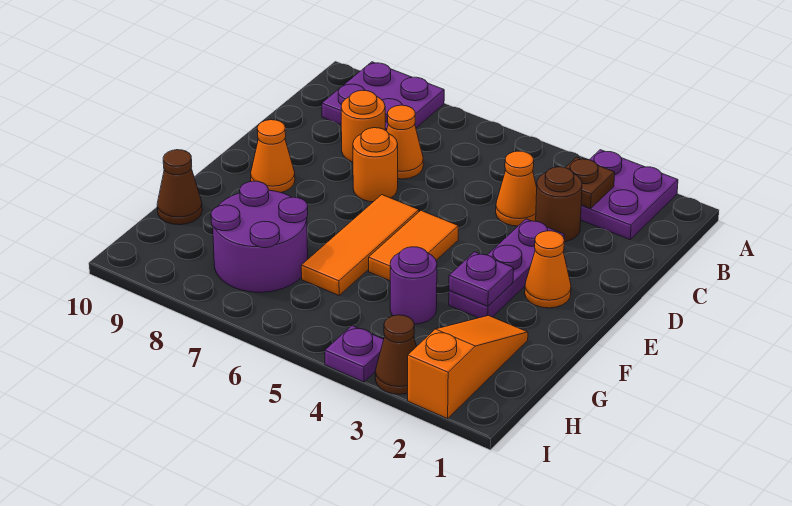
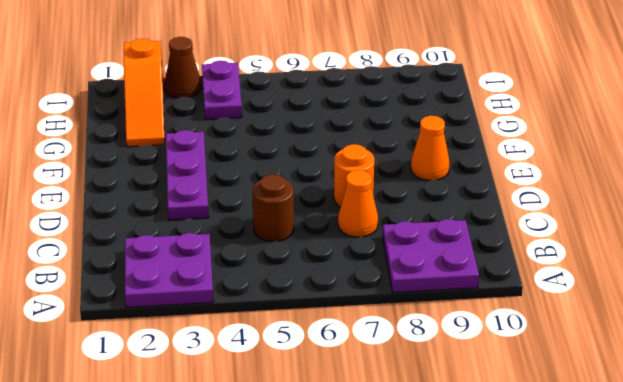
brown 1x1 round brick [253,174,294,242] -> brown 1x1 round brick moved to [536,167,582,242]
purple 1x2 plate [202,61,242,120] -> purple 1x1 plate [325,326,384,382]
none -> orange 1x1 cone [496,151,537,226]
none -> orange 1x1 round brick [341,90,385,162]
none -> orange 1x1 cone [525,231,571,308]

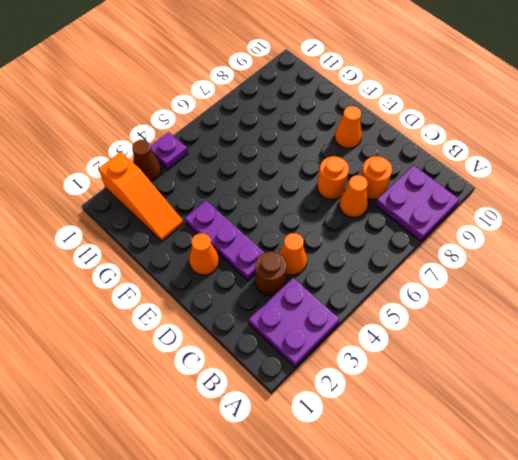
none -> orange 1x2 tile [369,211,458,281]
none -> orange 1x3 tile [301,195,419,295]
none -> purple 1x1 round brick [390,247,437,324]

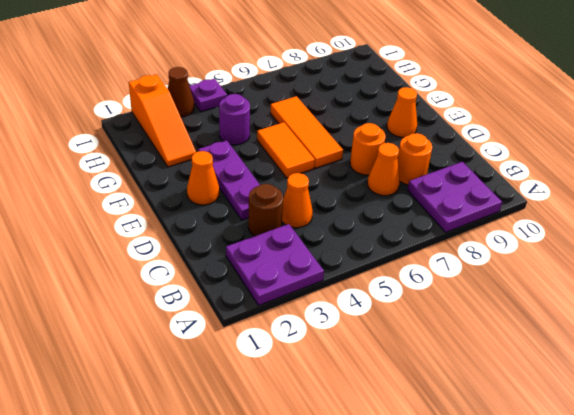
none -> purple 2x2 round brick [211,181,308,292]
none -> brown 1x1 cone [157,150,202,225]
none -> brown 1x1 plate [565,157,615,209]

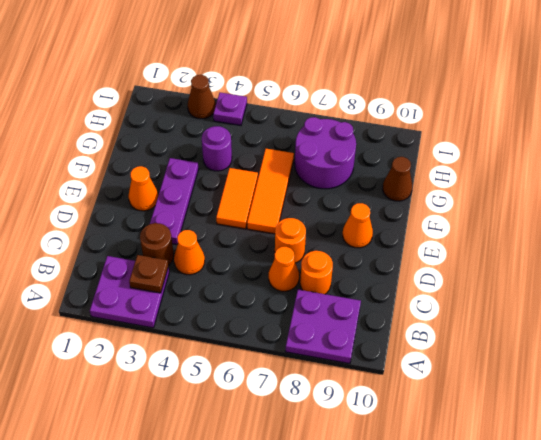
none -> orange 1x3 slope [408,316,528,419]
none -> purple 1x1 plate [449,252,514,306]

